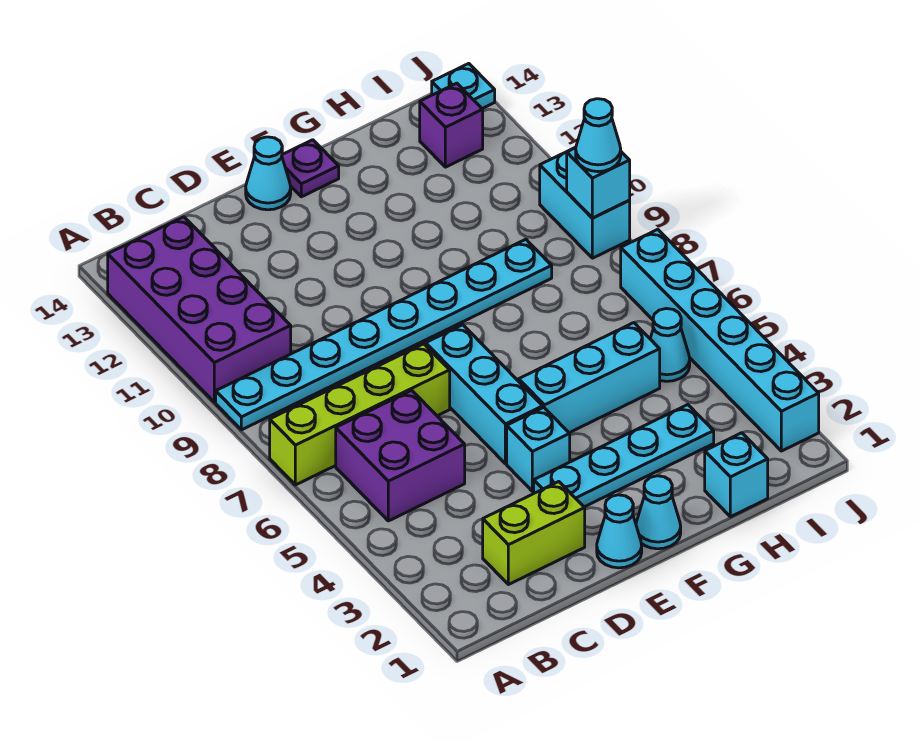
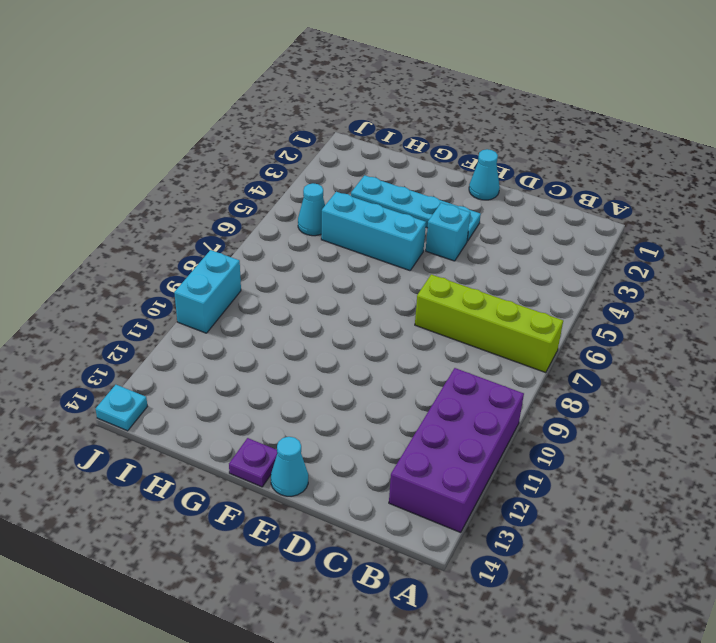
none -> cyan 1x8 plate [216,239,552,430]
none -> purple 2x2 brick [336,390,465,521]
none -> lime 1x2 brick [483,482,585,585]

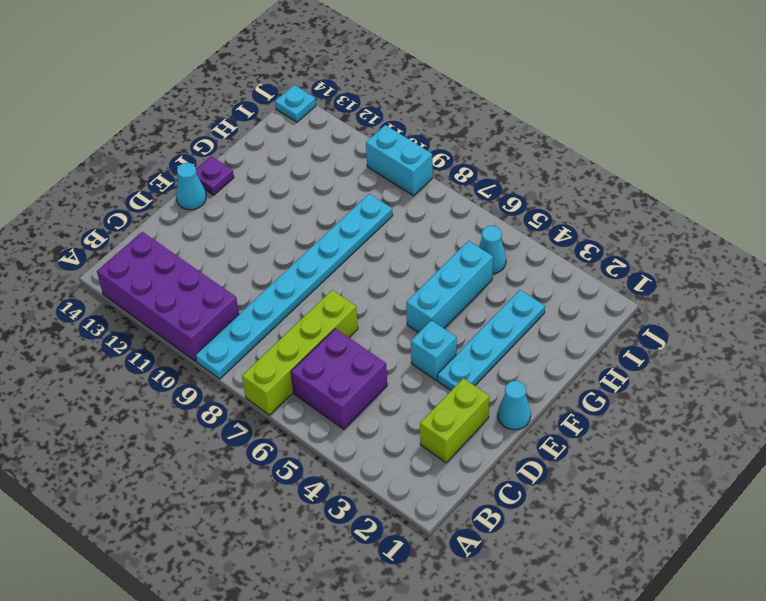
none -> cyan 1x3 brick [426,325,543,464]
none -> cyan 1x1 cone [636,476,681,549]
none -> cyan 1x1 brick [705,433,768,517]

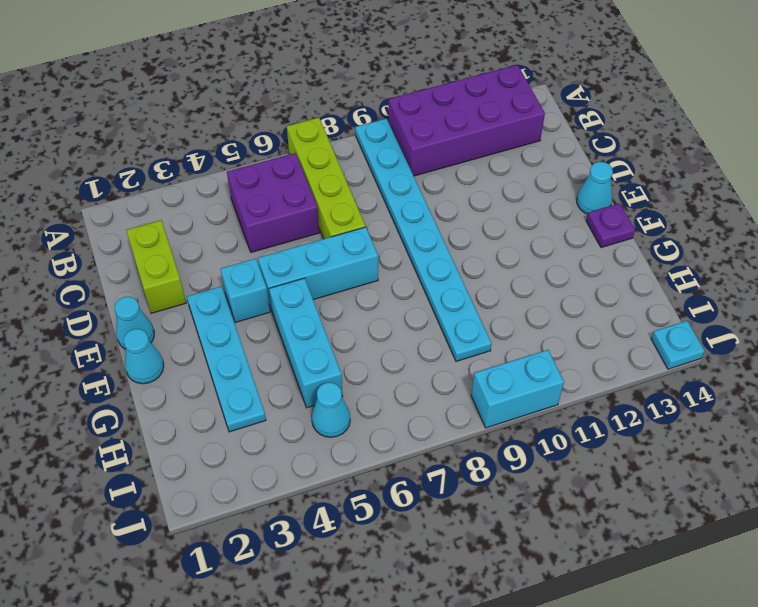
none -> cyan 1x1 brick [705,433,768,517]
none -> purple 1x1 brick [420,83,483,167]
none -> cyan 1x6 brick [621,229,819,451]

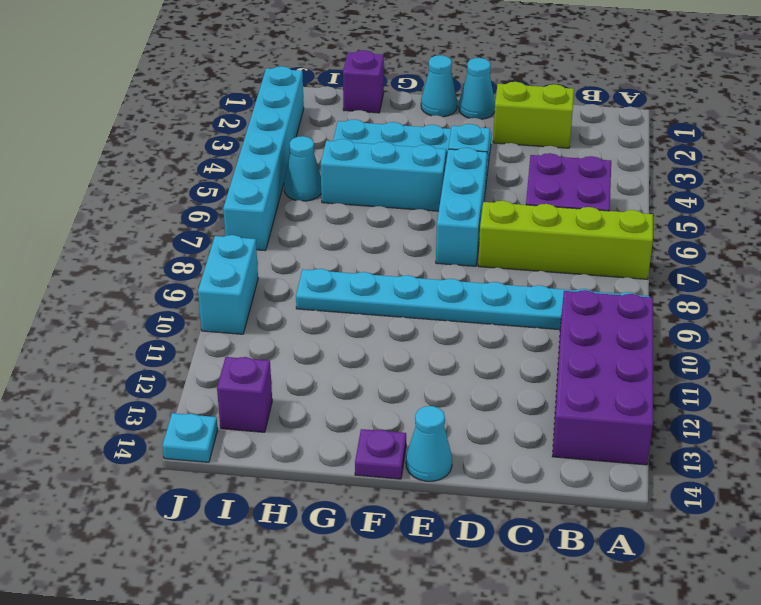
purple 1x1 brick [343,50,384,113] -> cyan 1x1 brick [705,433,768,517]
none -> cyan 1x1 brick [567,148,630,218]
none -> cyan 1x1 cone [576,99,621,172]

